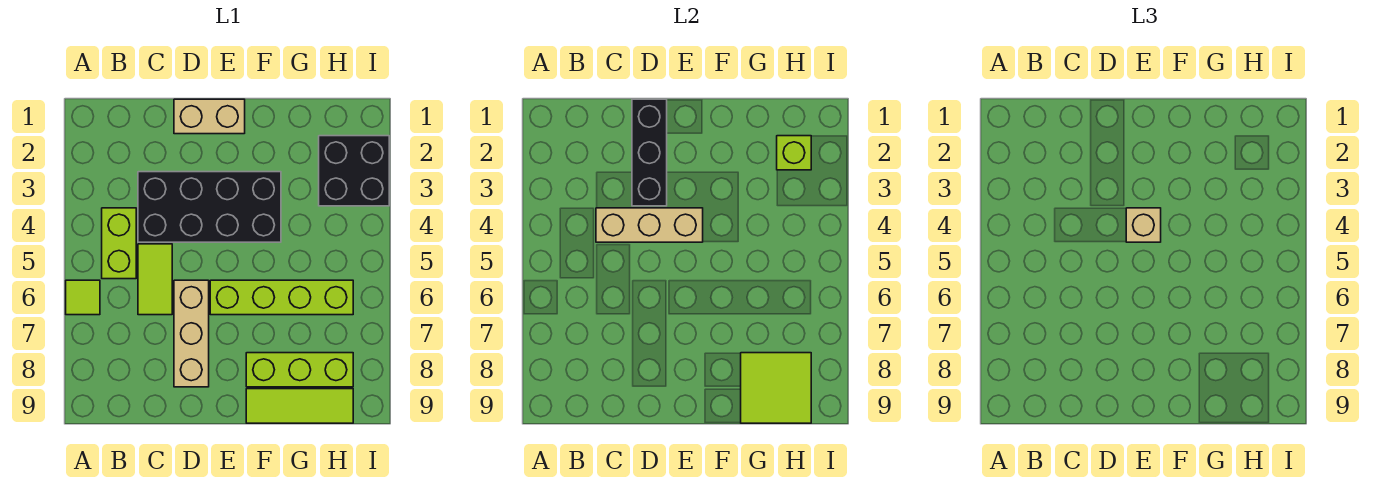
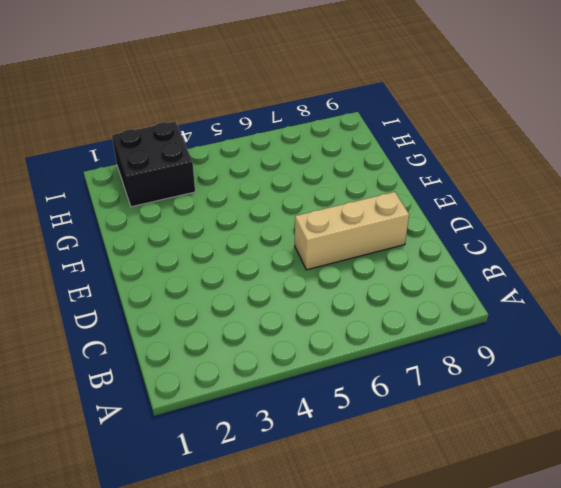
none -> lime 1x1 tile [66,280,100,315]
none -> lime 1x2 brick [102,208,136,279]
none -> black 2x4 brick [138,172,281,242]

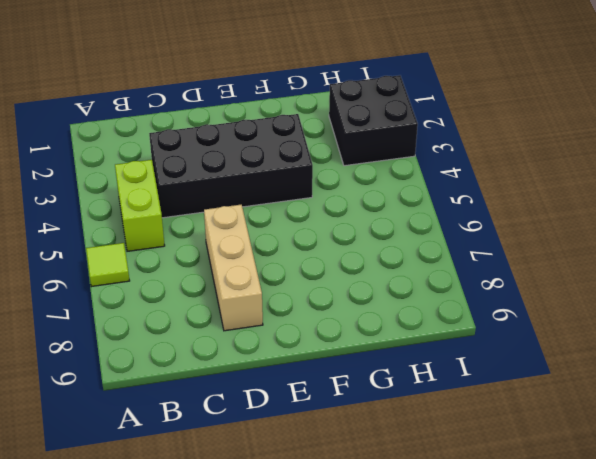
none -> lime 1x2 tile [138,244,172,315]
none -> tan 1x2 brick [174,99,245,134]
none -> lime 1x4 brick [210,280,353,315]

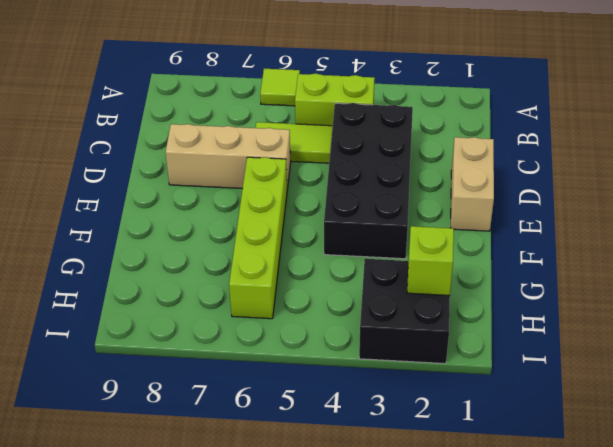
none -> lime 1x3 brick [246,353,353,387]
none -> lime 1x3 tile [246,389,353,423]
none -> tan 1x3 brick [596,208,703,242]

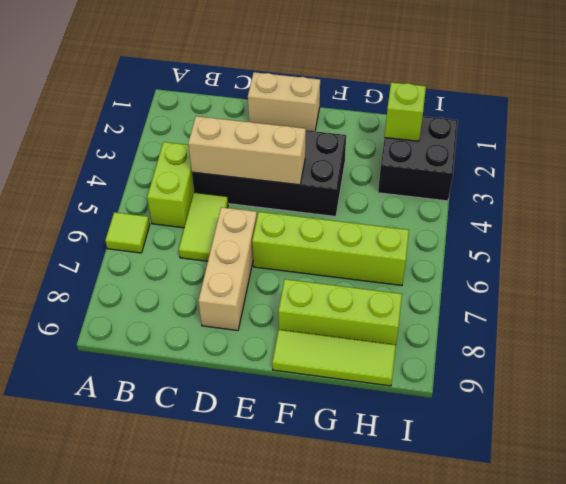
none -> black 1x3 brick [632,99,667,206]
none -> lime 2x2 tile [741,353,811,423]
none -> tan 1x1 brick [1126,208,1161,242]

